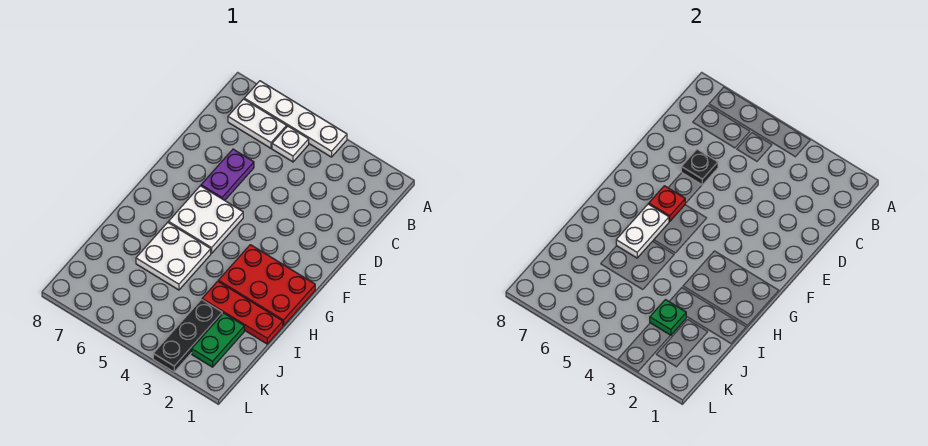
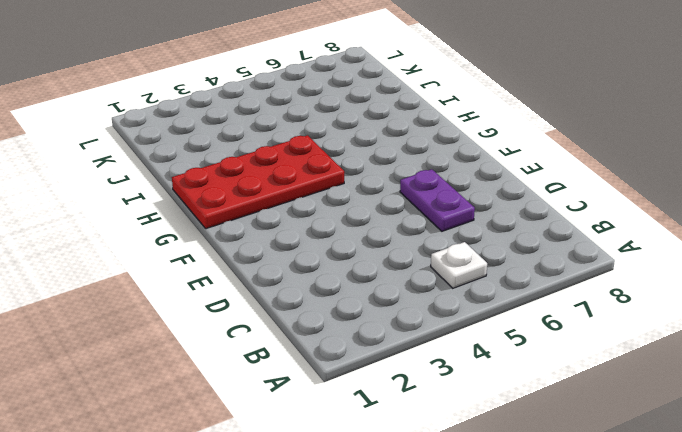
red 2x4 plate [172,135,344,229] -> red 2x3 plate [218,245,315,326]
none -> white 1x4 plate [244,81,347,157]
none -> white 1x2 plate [228,99,287,148]
none -> white 2x2 plate [168,186,243,253]

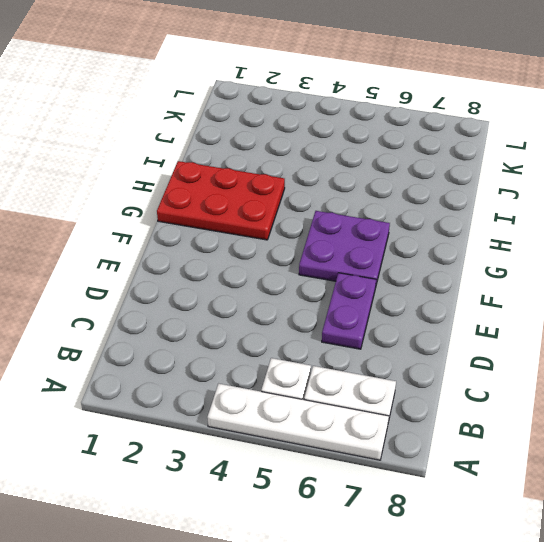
purple 2x2 plate [299,211,390,288] -> white 2x2 plate [168,186,243,253]
none -> white 2x2 plate [136,222,211,290]
none -> red 1x3 plate [202,281,283,344]
none -> green 1x2 plate [192,313,244,367]

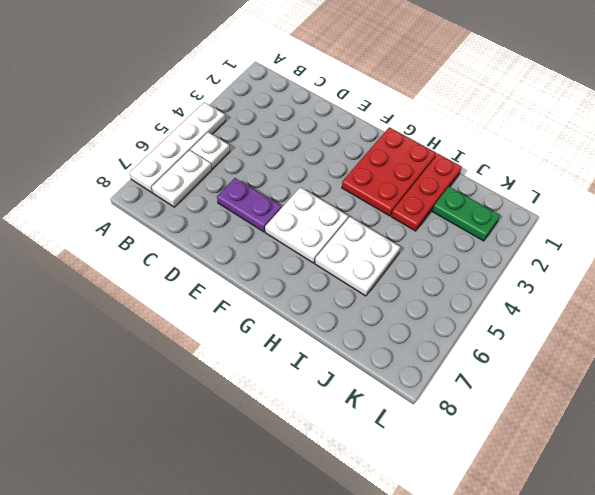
none -> black 1x3 plate [153,300,222,372]
none -> black 1x1 plate [681,149,718,185]
none -> red 1x1 plate [649,186,685,221]

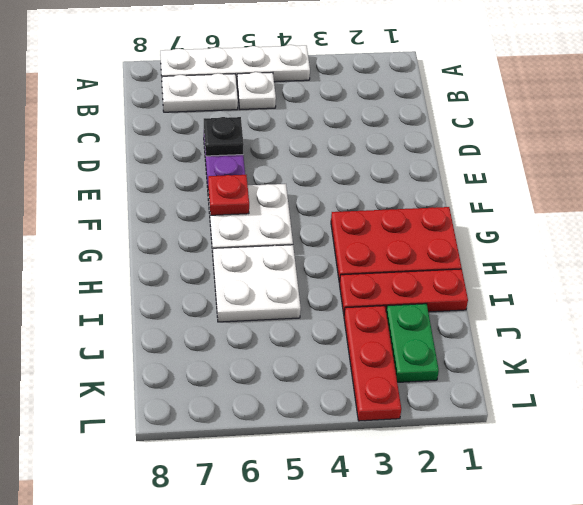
red 1x3 plate [344,306,401,421] -> black 1x3 plate [153,300,222,372]
none -> white 1x2 plate [616,204,669,258]
none -> green 1x1 plate [650,300,686,335]

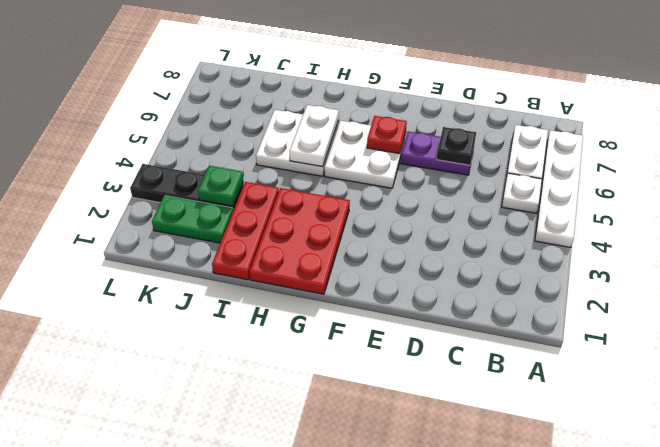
white 1x2 plate [290,105,339,167] -> white 1x2 plate turned to [616,204,669,258]

